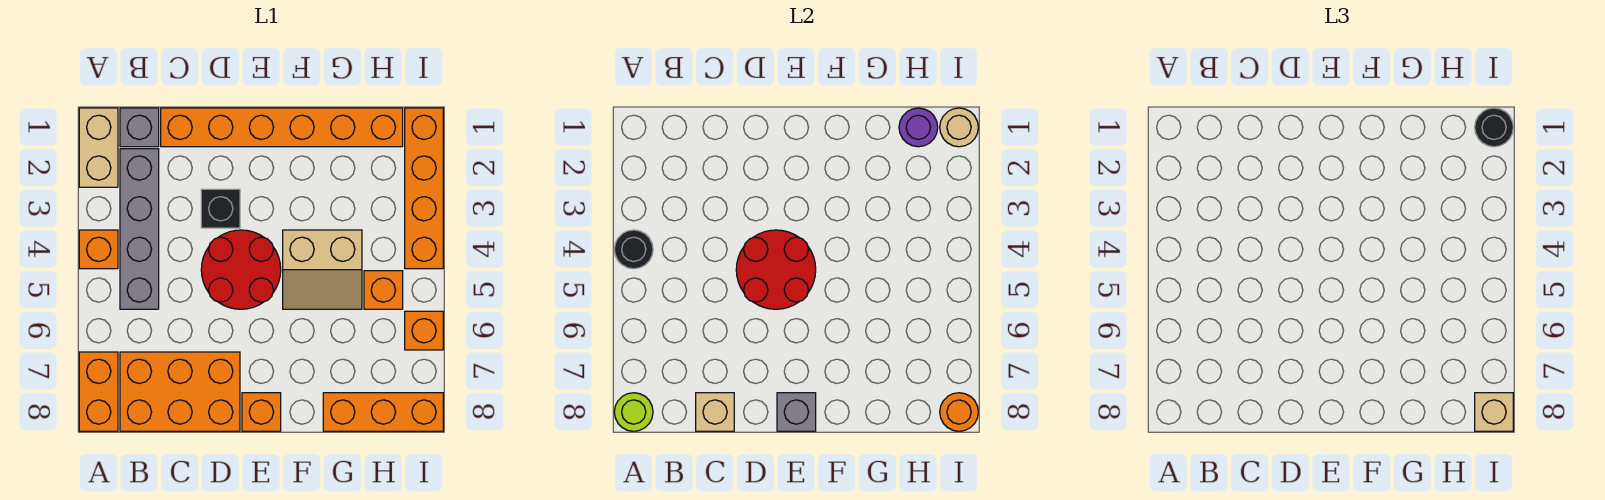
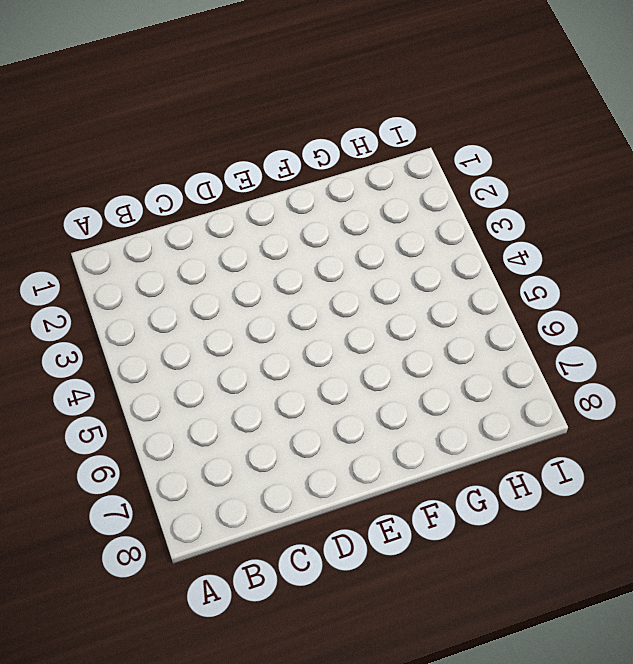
none -> tan 1x2 brick [79,108,118,187]
none -> orange 1x1 brick [79,230,118,269]
none -> orange 1x2 brick [79,352,118,431]

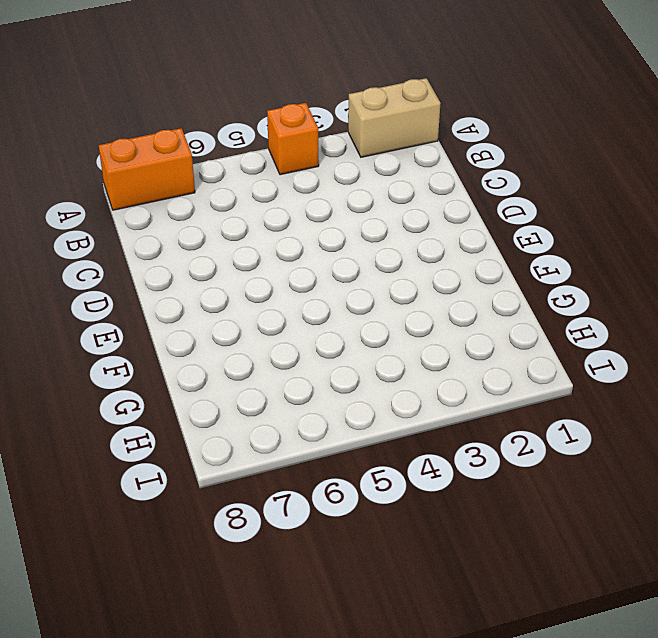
none -> grey 1x1 brick [120,108,159,147]
none -> grey 1x4 brick [120,149,159,309]
none -> orange 2x3 brick [120,352,240,431]

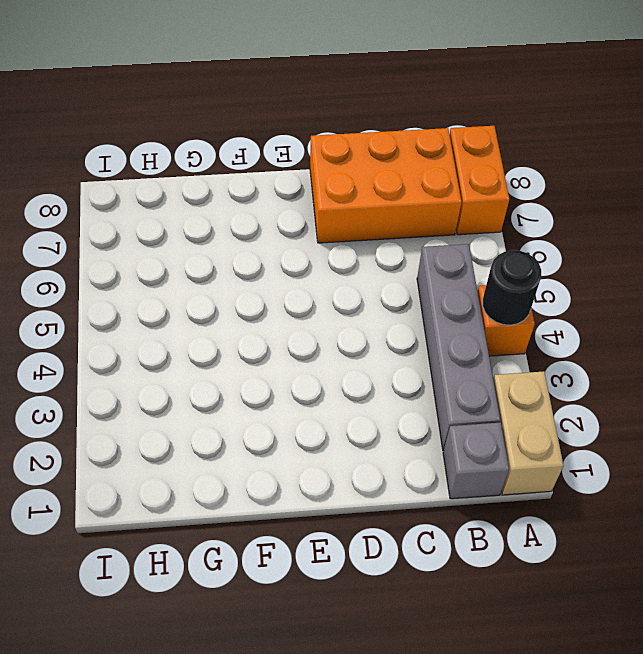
none -> orange 1x6 brick [161,108,403,147]
none -> black 1x1 brick [201,189,240,228]
none -> red 2x2 round brick [201,230,281,309]

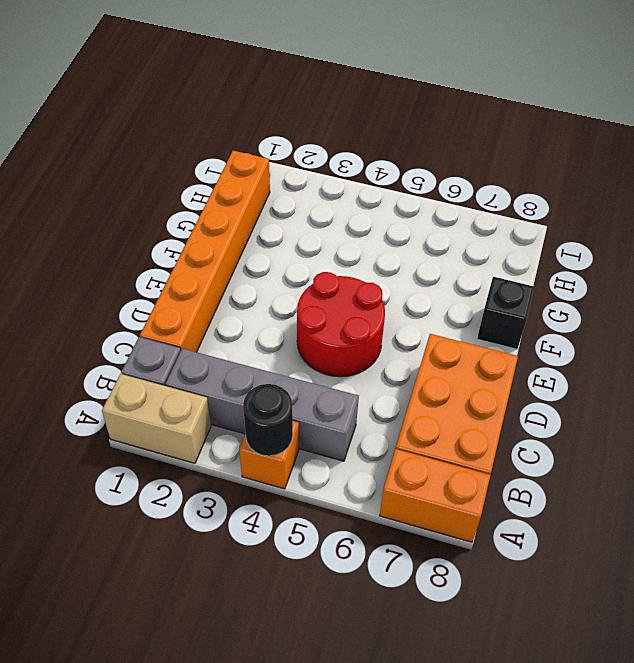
black 1x1 brick [477,277,534,349] -> black 1x1 brick moved to [201,189,240,228]
none -> orange 1x1 brick [242,393,281,431]
none -> tan 2x2 slope [283,230,362,309]
none -> orange 1x3 brick [323,393,443,431]

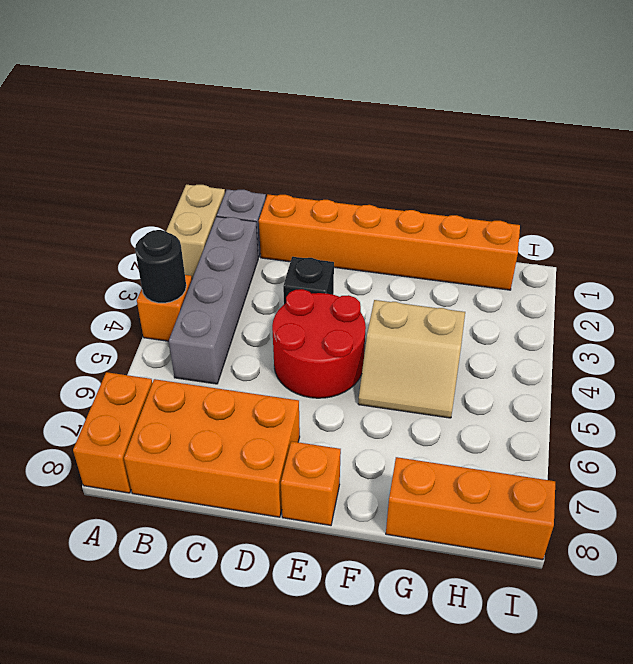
none -> orange 1x1 brick [364,271,403,309]
none -> orange 1x4 brick [405,108,443,269]
none -> orange 1x1 brick [405,311,443,350]

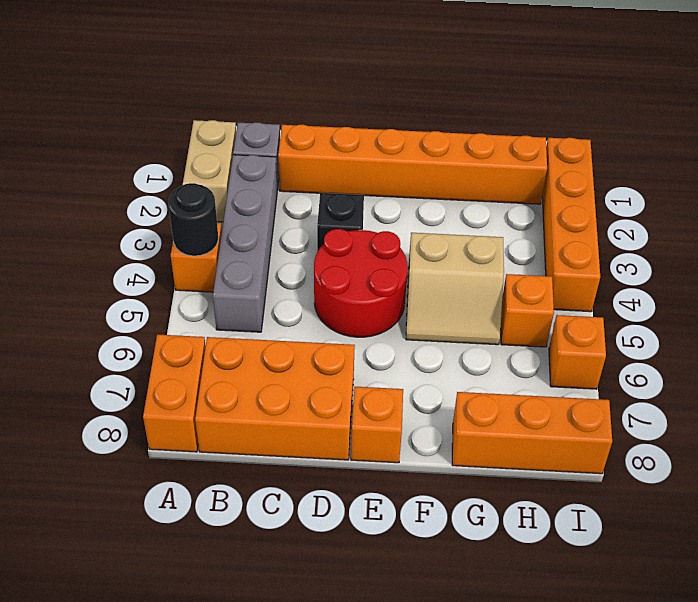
none -> lime 1x1 round brick [614,393,653,431]
none -> tan 1x1 brick [696,393,734,431]
none -> red 2x2 round brick [736,230,816,309]

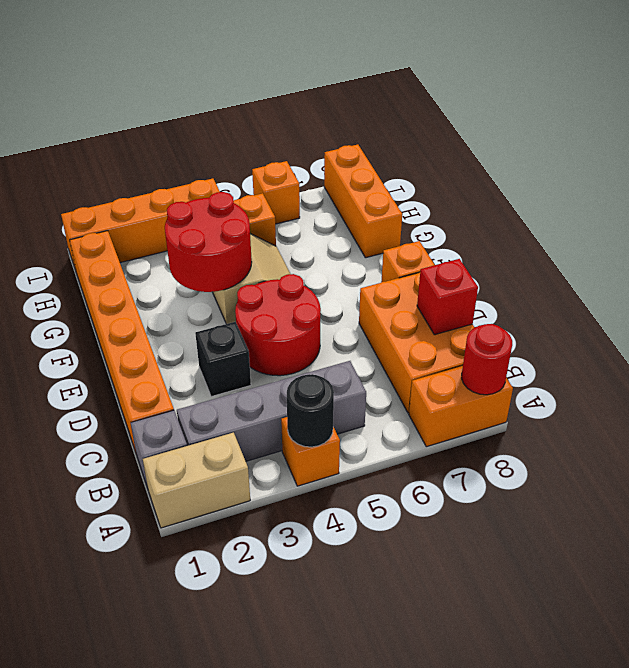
red 1x1 round brick [462,324,512,395] -> lime 1x1 round brick [614,393,653,431]
red 1x1 brick [417,259,478,335] -> tan 1x1 brick [696,393,734,431]
red 2x2 round brick [165,192,252,292] -> red 2x2 round brick moved to [736,230,816,309]
none -> grey 1x1 brick [777,393,816,431]
none -> purple 1x1 round brick [899,108,938,147]
none -> tan 1x1 round brick [940,108,978,147]

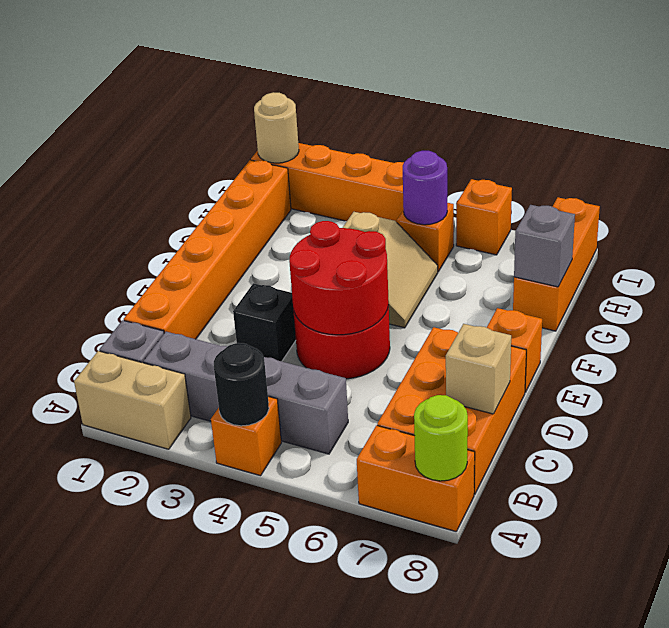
grey 1x1 brick [514,205,575,287] -> grey 1x1 brick moved to [777,393,816,431]
purple 1x1 round brick [403,151,447,225] -> purple 1x1 round brick moved to [899,108,938,147]
none -> orange 1x1 round brick [940,393,978,431]
none -> black 1x1 round brick [1475,108,1513,147]
none -> tan 1x1 brick [1475,393,1513,431]

